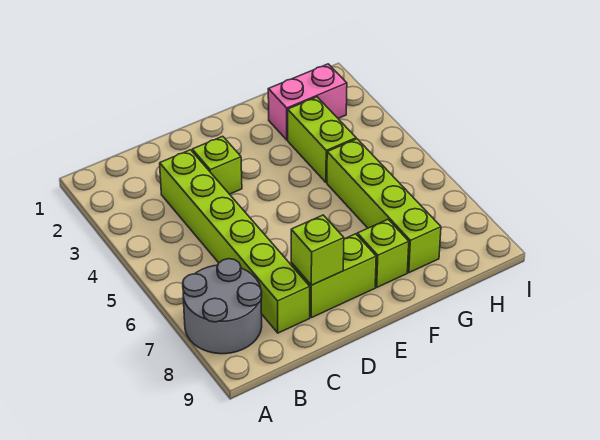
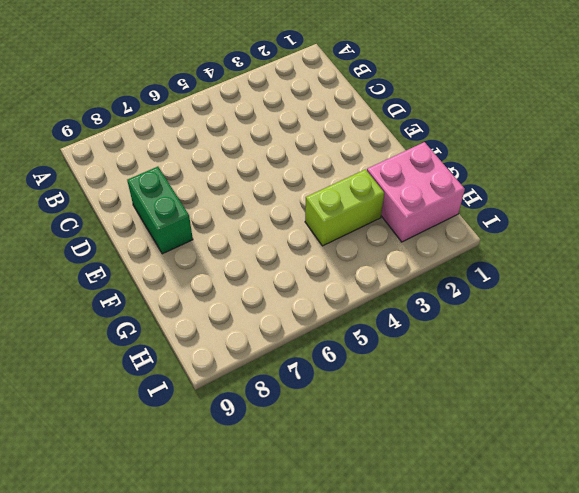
green 1x2 brick [127,167,193,254] -> lime 1x2 brick [291,234,376,318]
pink 2x2 brick [367,142,465,242] -> pink 1x2 brick [268,64,347,140]
none -> grey 2x2 round brick [183,259,262,354]
none -> lime 1x6 brick [160,150,310,333]

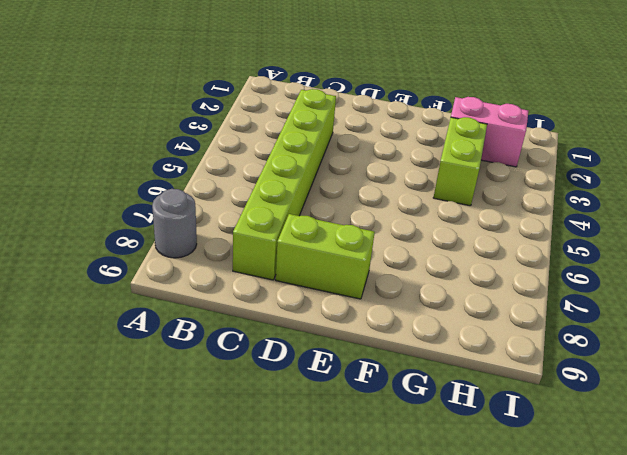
grey 1x1 round brick [152,189,197,258] -> grey 2x2 round brick [183,259,262,354]
none -> lime 1x1 brick [192,136,242,194]
none -> lime 1x1 brick [357,220,409,287]

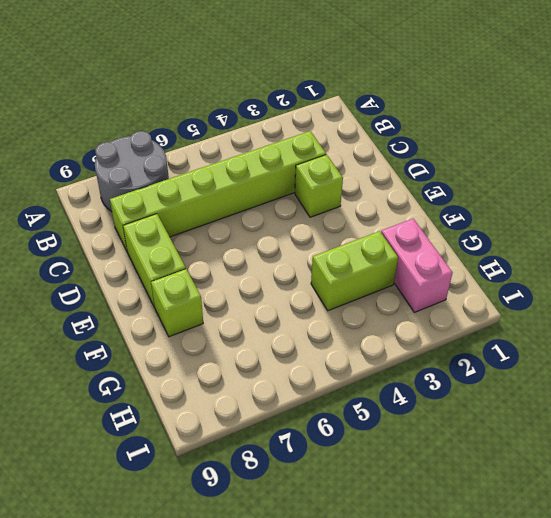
none -> lime 1x4 brick [327,139,441,273]
none -> lime 1x1 brick [291,215,344,285]

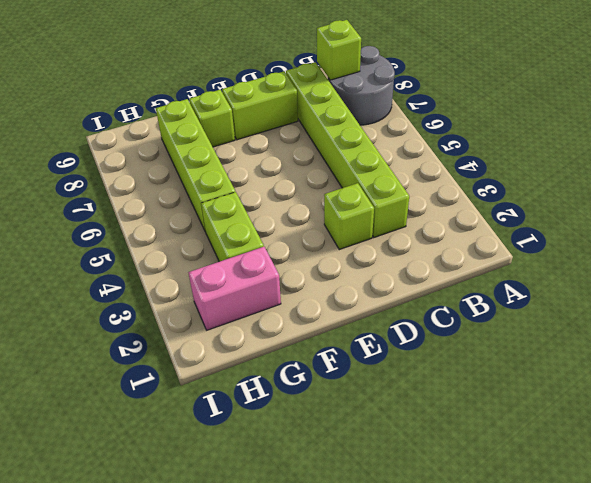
lime 1x1 brick [317,20,361,80] -> lime 1x1 brick moved to [291,215,344,285]

